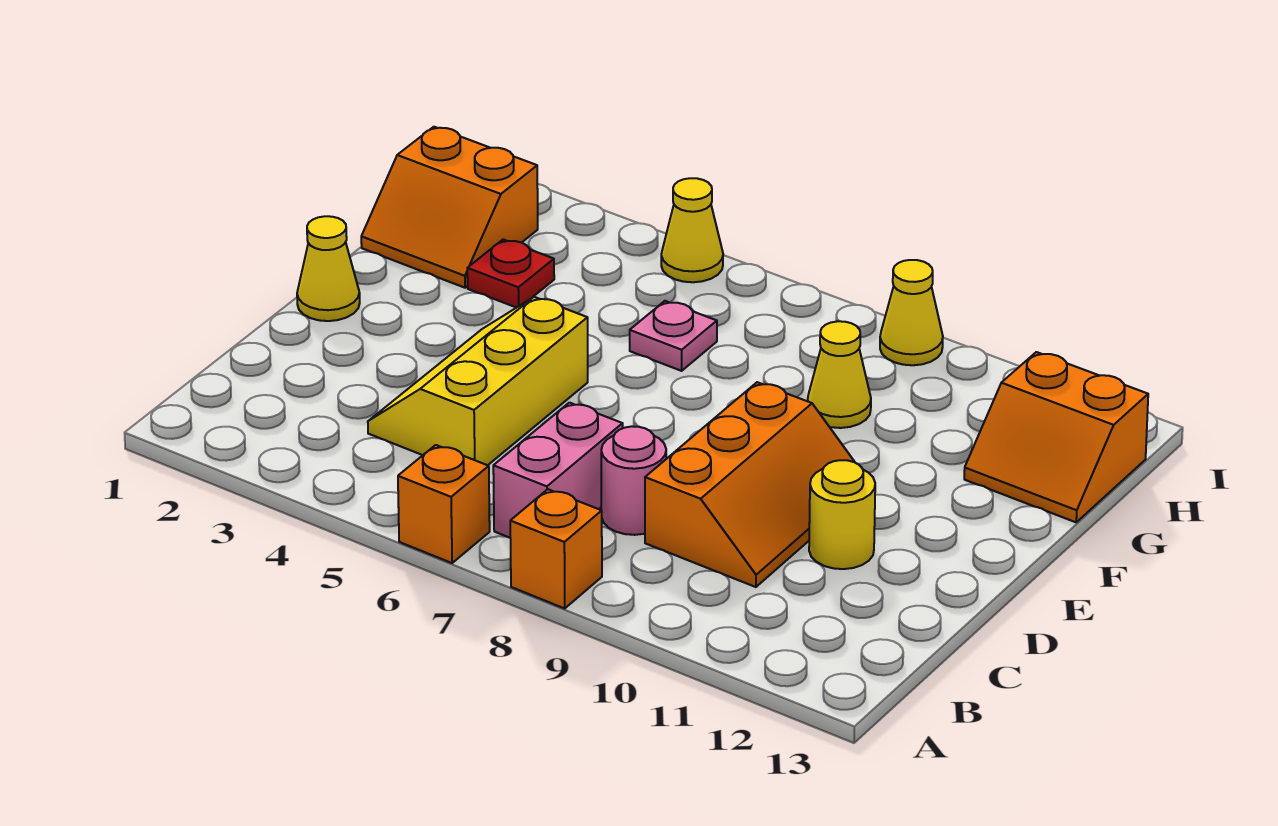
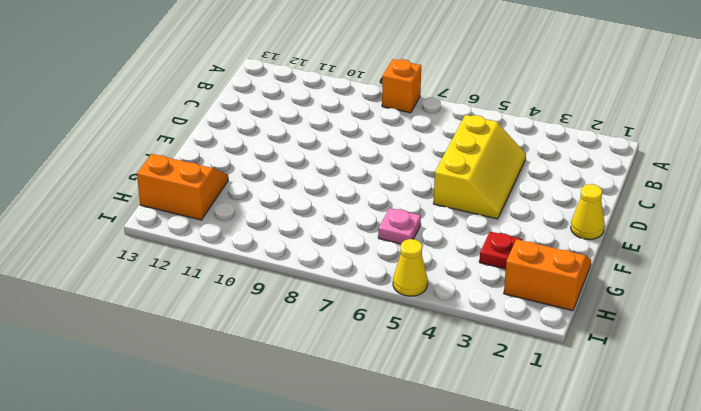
none -> orange 1x1 brick [398,445,490,563]
none -> pink 1x2 brick [493,403,623,538]
none -> pink 1x1 round brick [601,426,666,535]

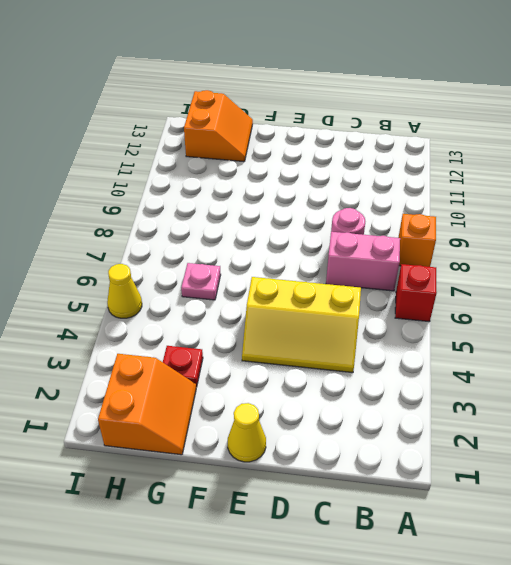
red 1x1 brick [395,264,437,322] -> orange 1x1 brick [398,445,490,563]
none -> orange 2x3 slope [645,382,854,587]
none -> yellow 1x1 round brick [809,460,875,569]
none -> yellow 1x1 cone [808,321,871,428]

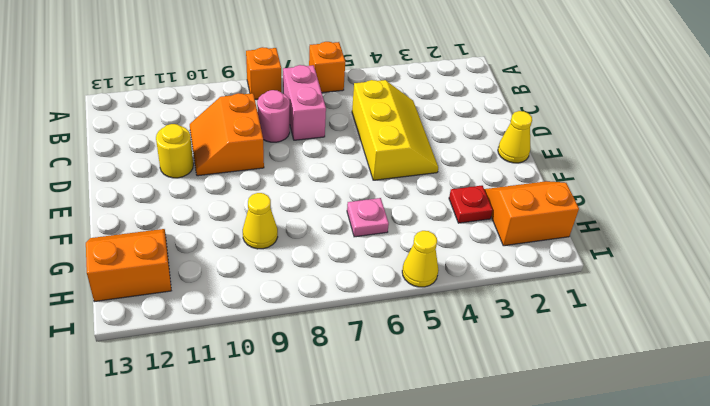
orange 2x2 slope [190,93,264,176] -> orange 2x3 slope [645,382,854,587]
none -> yellow 1x1 cone [880,260,943,365]

